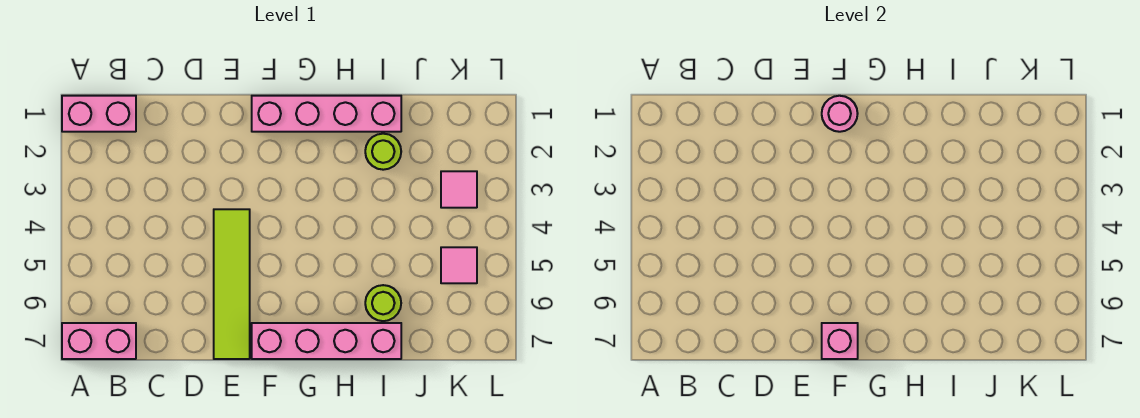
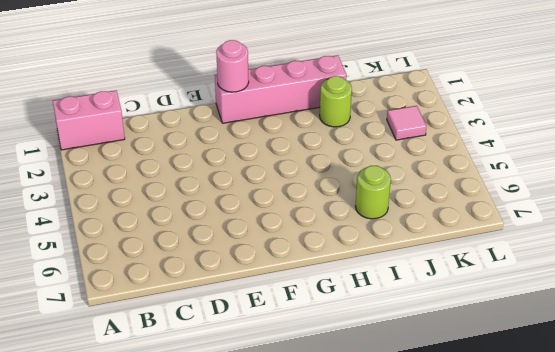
none -> pink 1x2 brick [62,323,136,359]
none -> lime 1x4 tile [214,209,250,359]

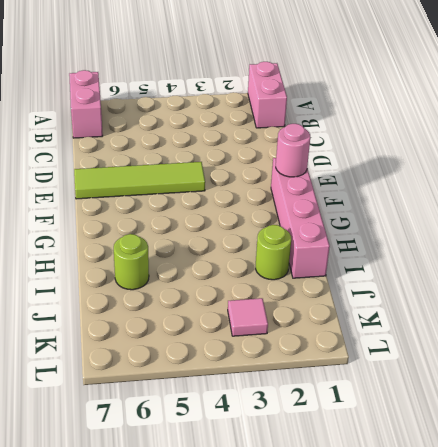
none -> pink 1x4 brick [252,323,401,359]
none -> pink 1x1 tile [441,247,477,283]

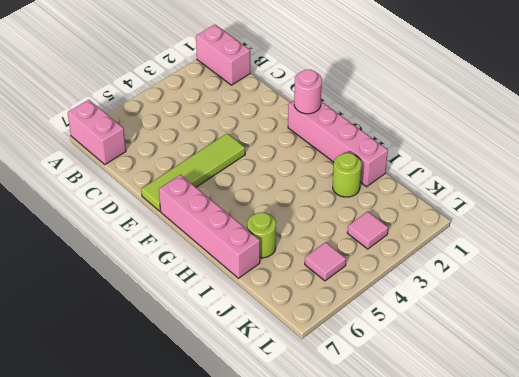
none -> pink 1x1 brick [822,323,858,359]

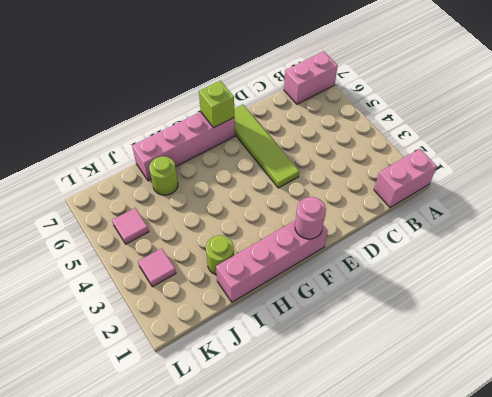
lime 1x1 brick [199,81,234,128] -> pink 1x1 brick [822,323,858,359]

